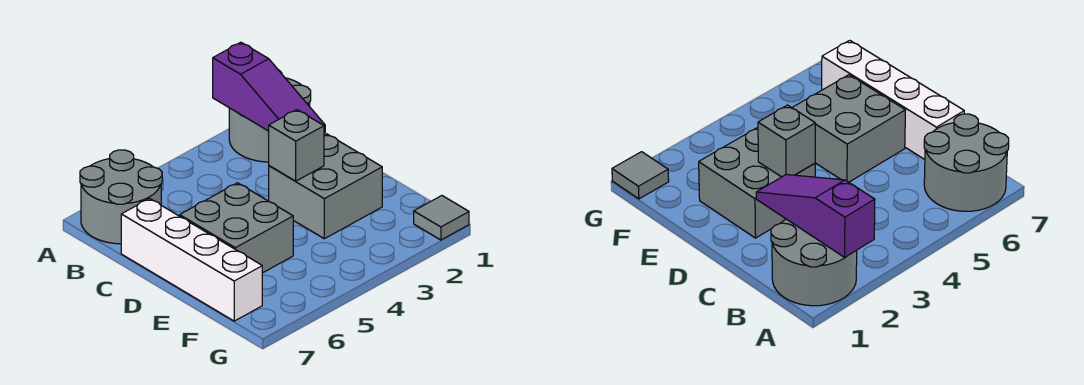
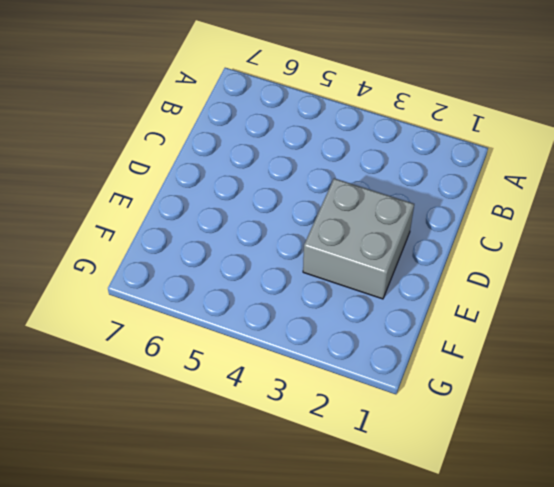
none -> grey 2x2 round brick [229,72,311,162]
none -> grey 2x2 round brick [80,150,162,244]

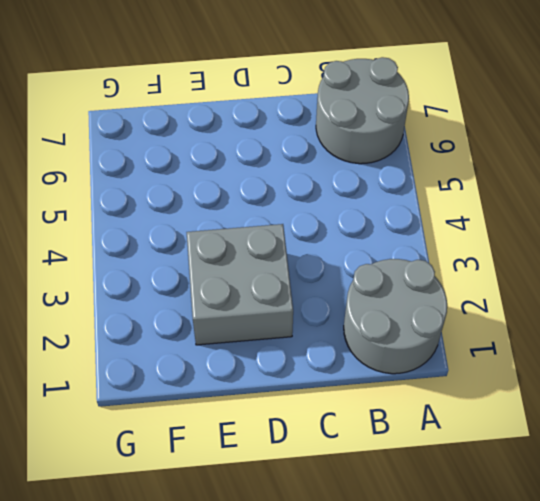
none -> white 1x4 brick [121,199,262,321]
none -> grey 2x2 brick [180,183,293,273]

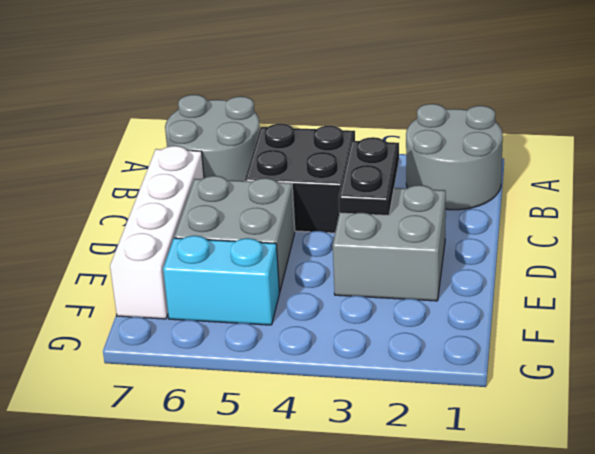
black 2x2 brick [245,124,355,233] -> none
black 1x2 plate [339,137,399,216] -> grey 1x1 brick [269,110,324,181]
cyan 1x2 brick [163,236,280,325] -> none
none -> grey 1x1 tile [414,196,469,240]
none -> purple 1x3 slope [213,42,325,133]

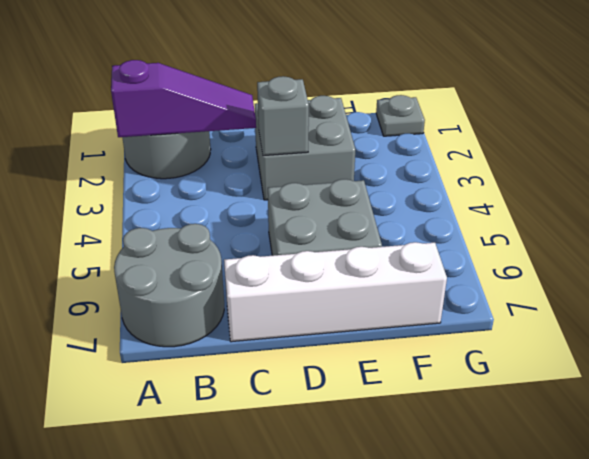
grey 1x1 plate [376,95,425,136] -> grey 1x1 tile [414,196,469,240]

